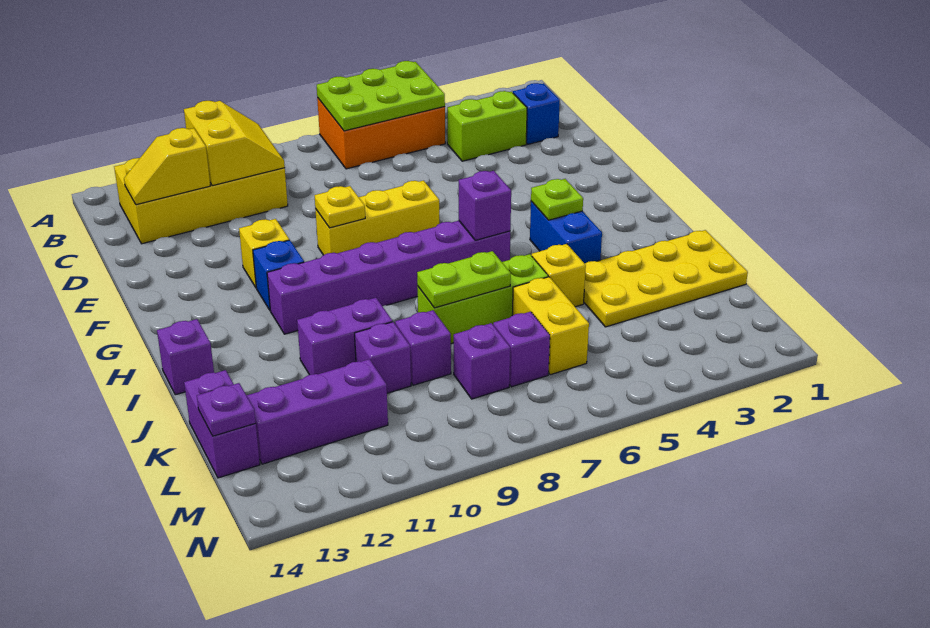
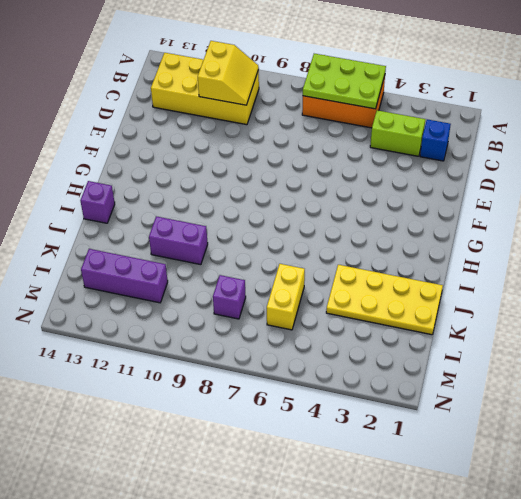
none -> yellow 1x3 brick [315,181,439,255]
none -> yellow 1x1 brick [239,219,289,287]
none -> blue 1x1 brick [253,240,304,310]

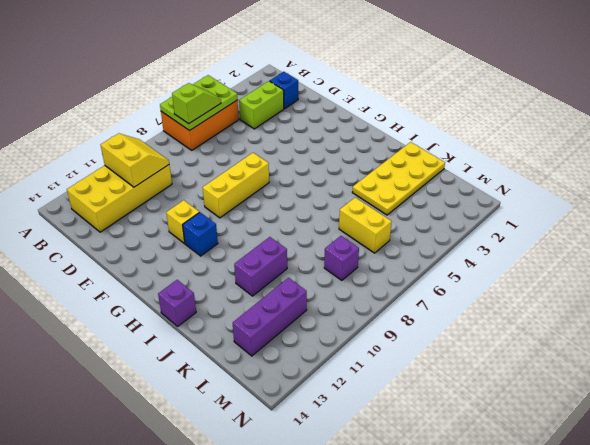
lime 1x2 slope [172,83,221,124] -> none
none -> blue 1x2 brick [530,201,602,264]
none -> purple 1x6 brick [267,221,510,334]
none -> yellow 1x1 brick [532,244,586,307]

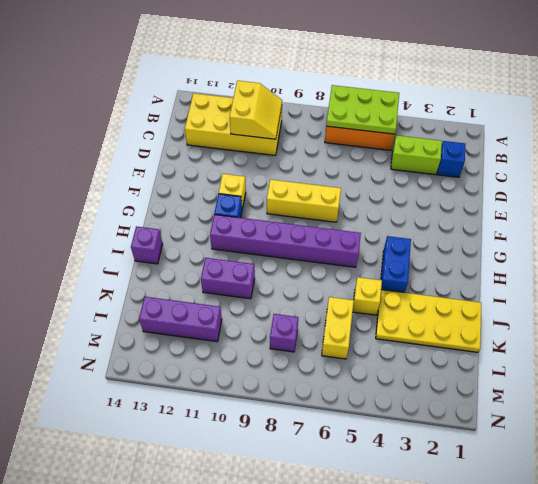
none -> lime 1x3 brick [417,254,548,344]
none -> purple 1x1 brick [395,310,451,385]
none -> purple 1x1 brick [354,322,411,393]

